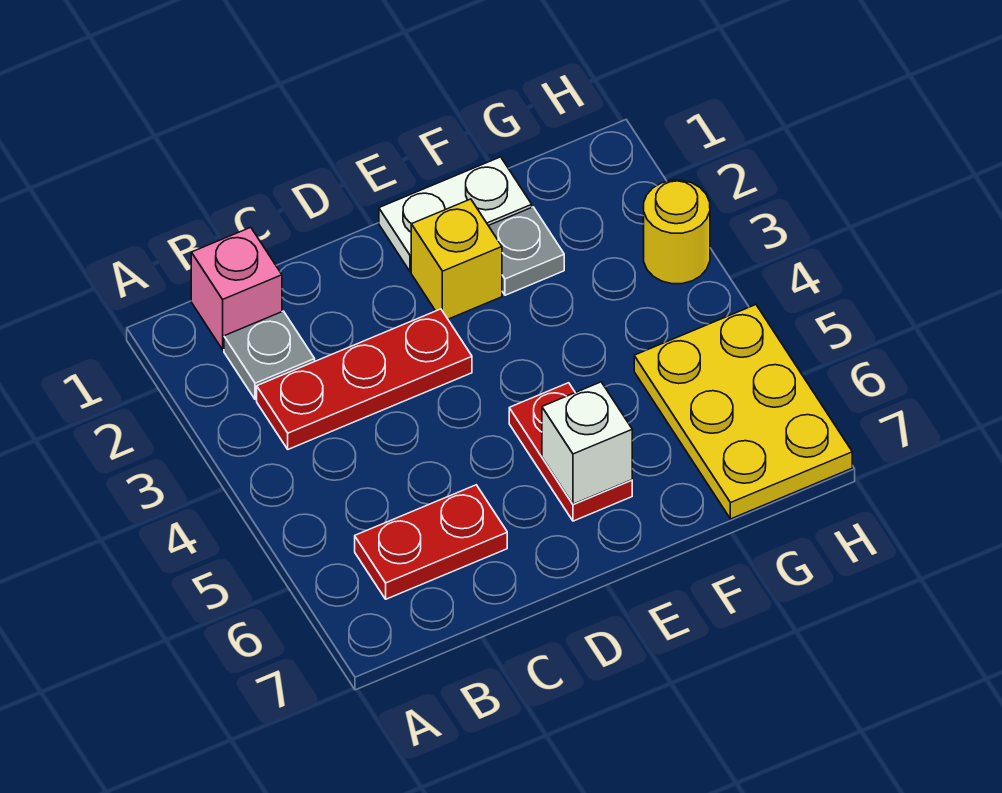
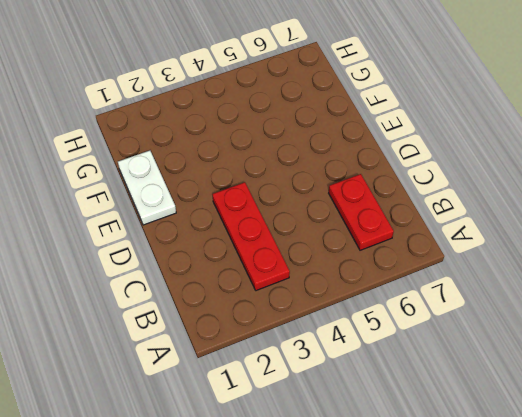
none -> pink 1x1 brick [191,227,282,350]
none -> grey 1x1 plate [224,311,315,400]

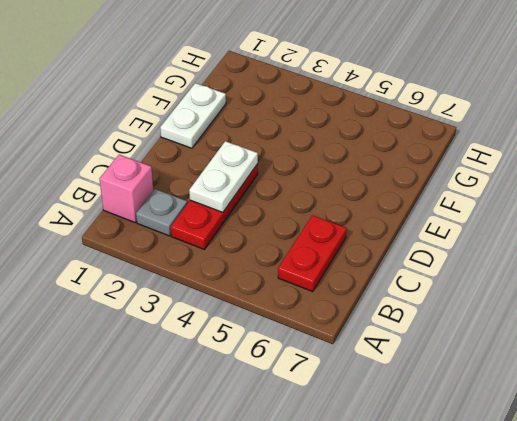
white 1x2 plate [189,141,258,212] -> none
none -> yellow 1x1 brick [411,199,502,319]
none -> red 1x2 plate [509,383,632,521]

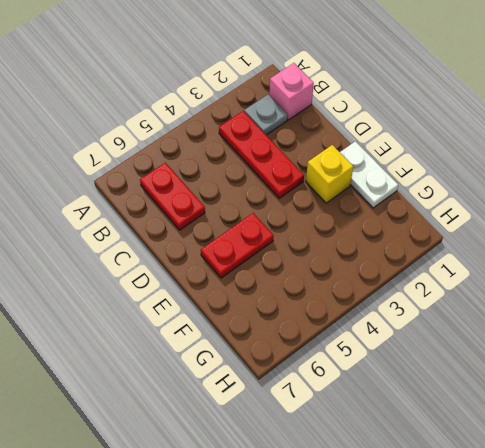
none -> grey 1x1 plate [488,207,564,295]
none -> yellow 2x3 plate [634,305,852,519]

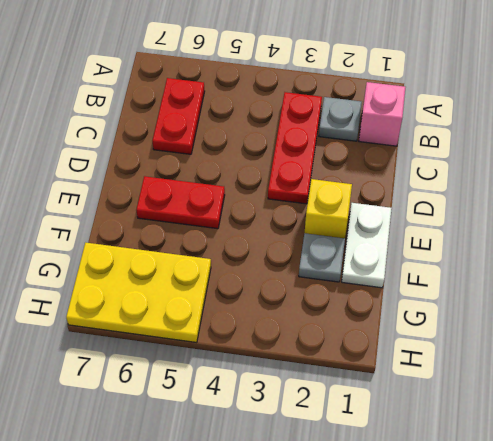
none -> yellow 1x1 round brick [644,180,710,284]
none -> white 1x1 brick [542,382,632,504]

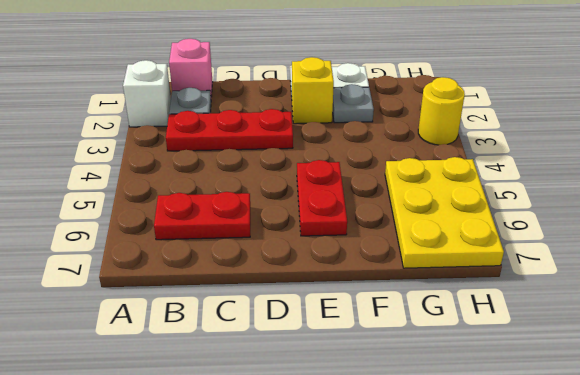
white 1x1 brick [123,60,171,127] -> white 1x1 brick moved to [542,382,632,504]

